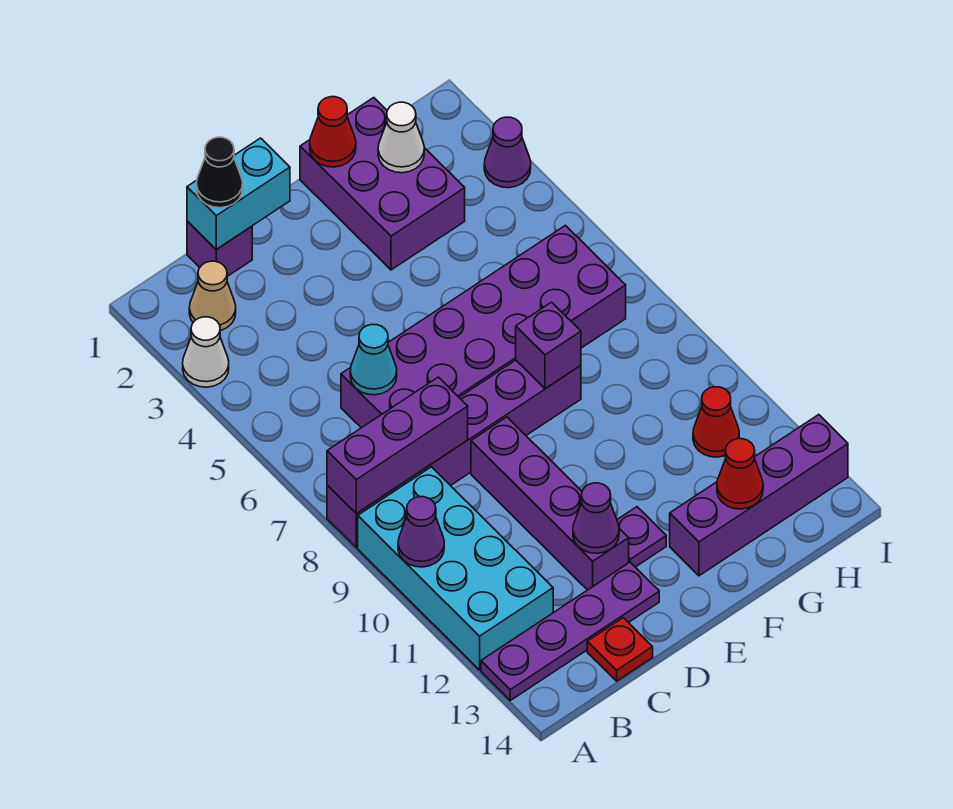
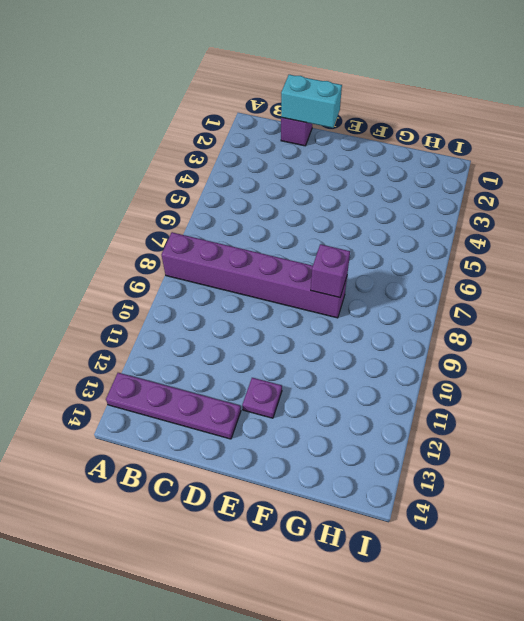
none -> white 1x1 cone [183,317,229,387]
none -> cyan 2x4 brick [358,467,553,670]
none -> tan 1x1 cone [189,261,236,331]

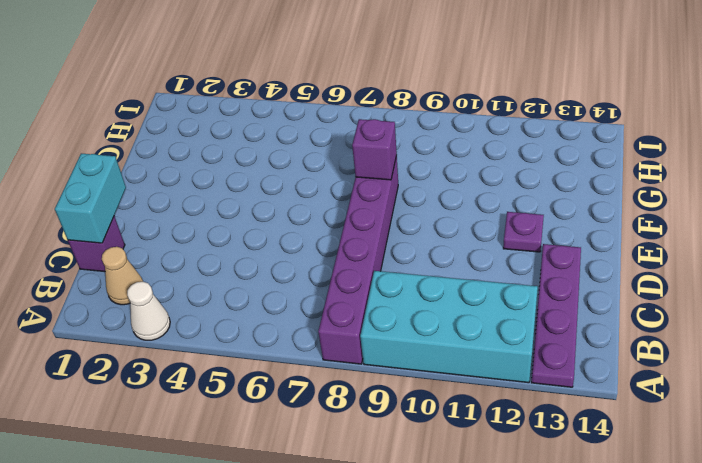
none -> purple 2x6 brick [341,225,626,428]
none -> red 1x1 plate [587,618,653,681]
none -> purple 1x4 brick [471,417,629,590]

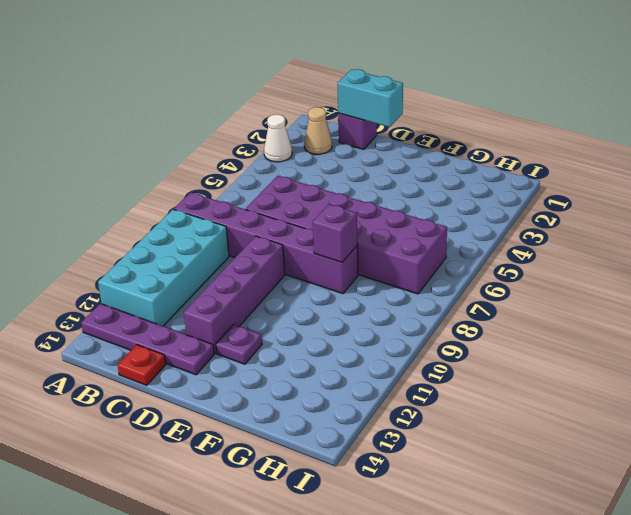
none -> purple 2x3 brick [300,98,465,270]
none -> purple 1x4 brick [670,415,848,576]
none -> red 1x1 cone [693,387,739,457]

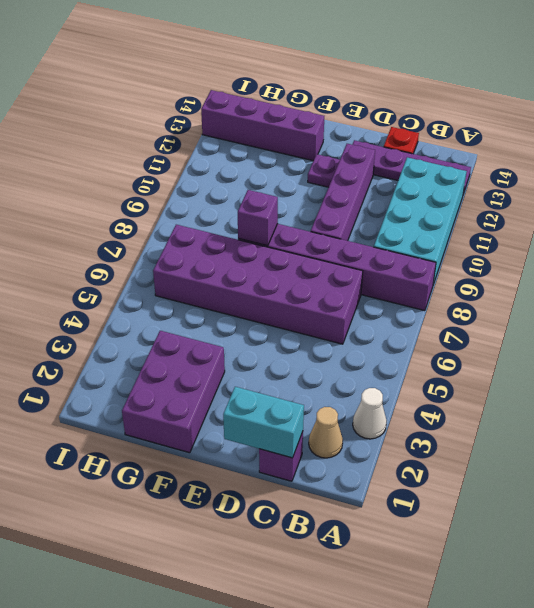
none -> red 1x1 cone [693,387,739,457]
none -> purple 1x1 cone [484,117,531,188]
none -> purple 1x3 brick [327,377,468,514]

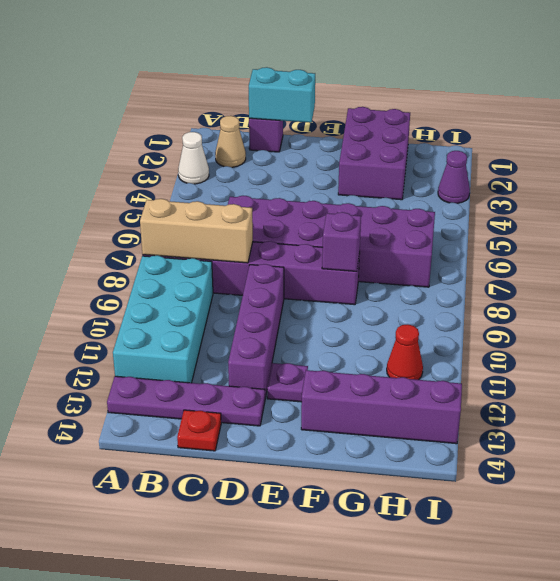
tan 1x3 brick [140,199,253,263] -> purple 1x3 brick [327,377,468,514]
none -> purple 1x1 cone [398,497,444,567]
none -> cyan 1x1 cone [350,324,397,395]
none -> purple 1x1 cone [573,483,619,553]

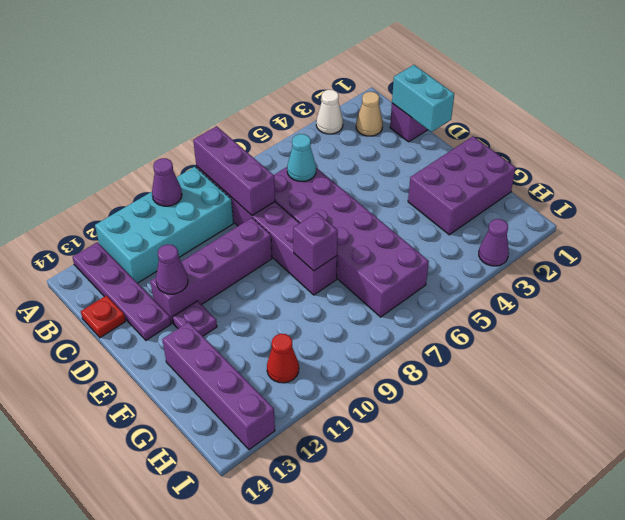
none -> red 1x1 cone [310,97,356,167]
none -> white 1x1 cone [378,102,424,173]
none -> red 1x1 cone [717,439,763,509]

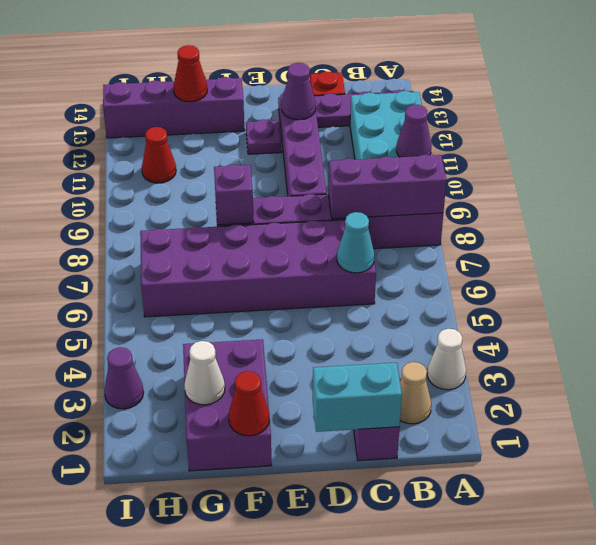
none -> black 1x1 cone [196,137,243,208]

